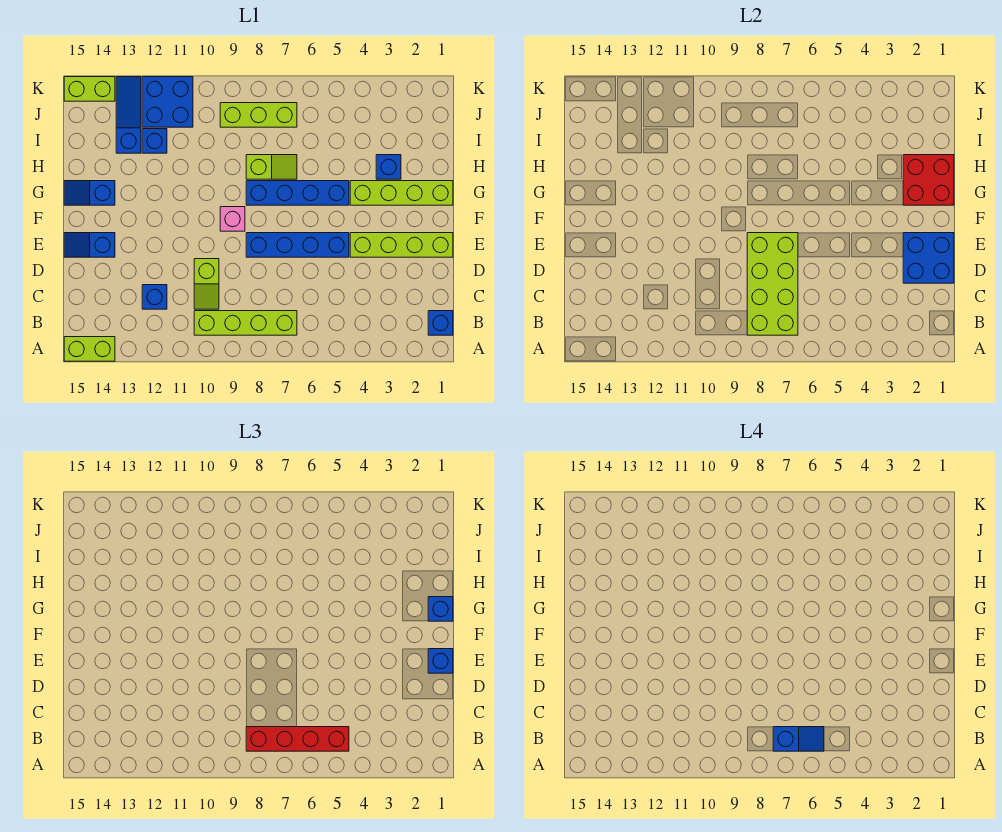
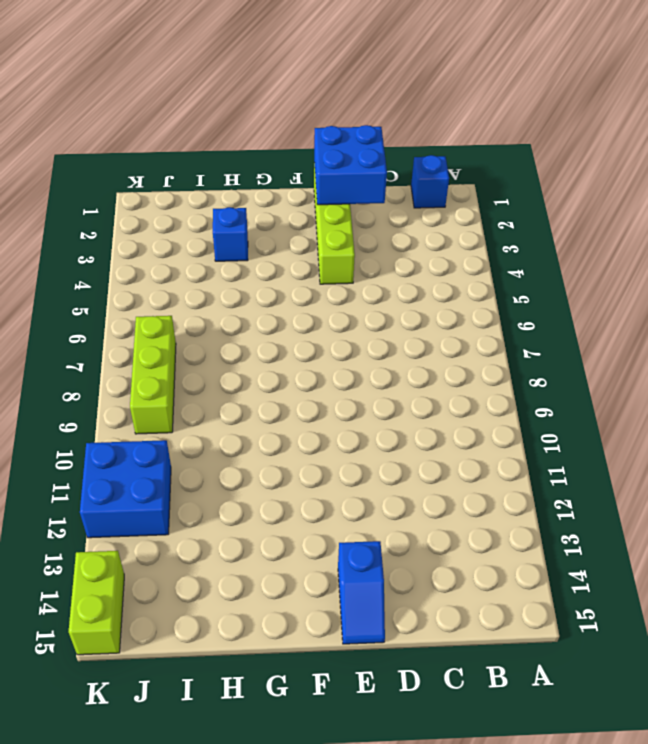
none -> lime 1x2 brick [64,337,115,361]
none -> lime 1x4 brick [194,311,297,335]
none -> lime 1x2 slope [194,259,219,309]

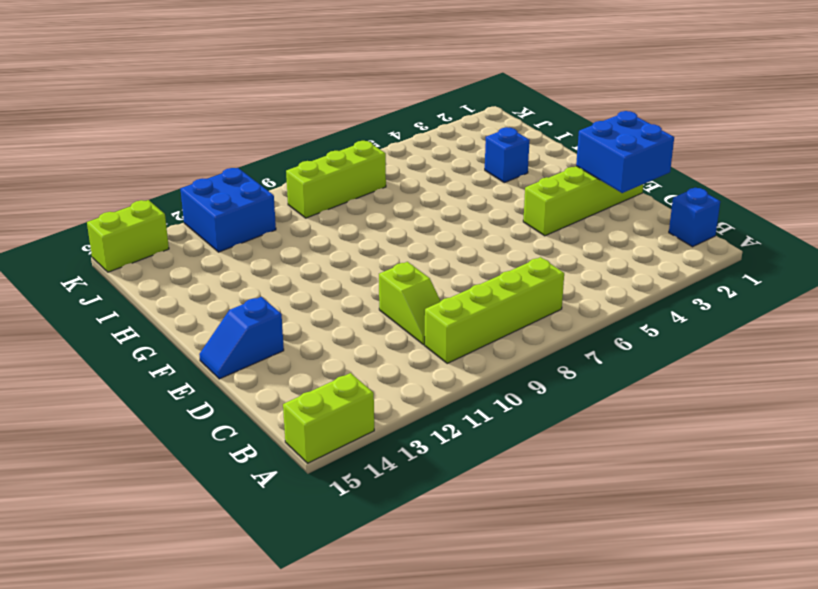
none -> blue 1x1 brick [142,285,167,309]
none -> blue 1x4 brick [246,233,349,257]
none -> pink 1x1 brick [220,207,245,231]

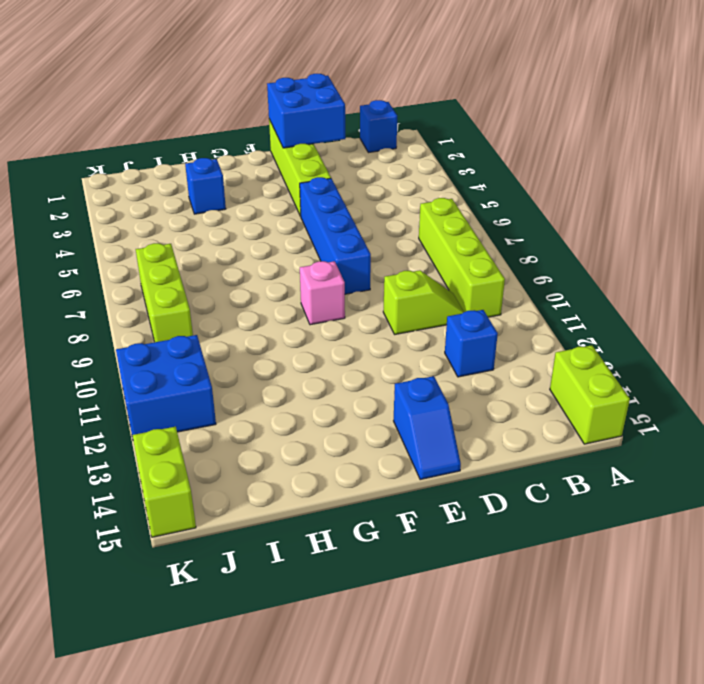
none -> lime 1x4 brick [350,181,453,205]
none -> blue 1x4 brick [246,181,349,205]
none -> blue 1x2 slope [64,181,115,205]

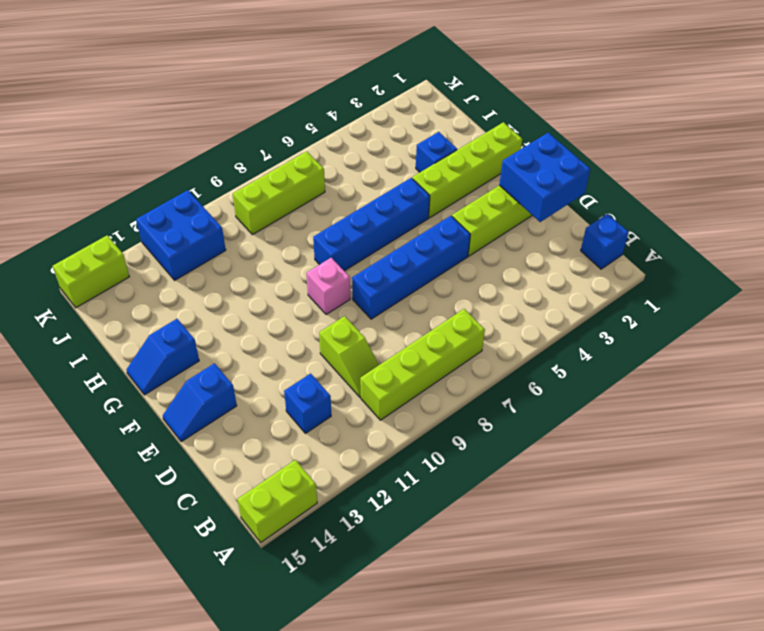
none -> lime 1x2 slope [246,155,297,179]
none -> blue 1x1 brick [142,129,167,153]
none -> blue 1x3 slope [116,77,141,153]

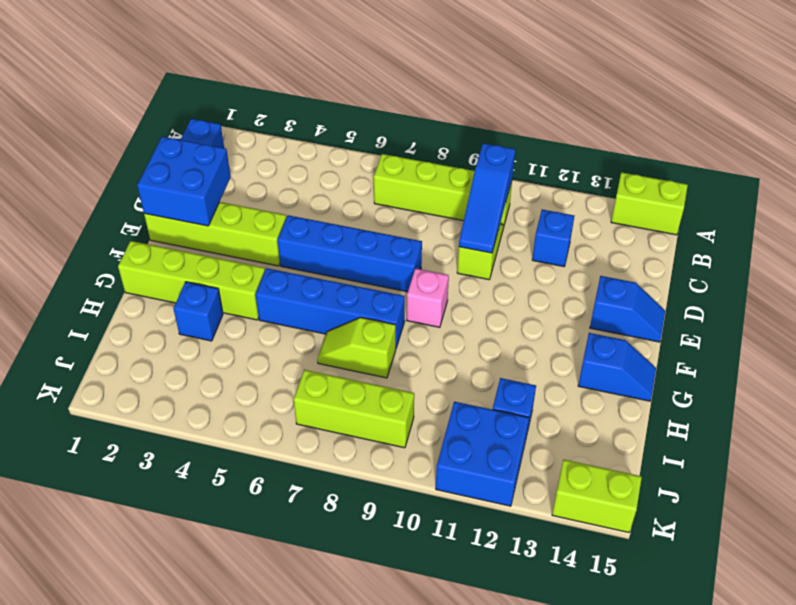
blue 1x3 slope [459,143,515,253] -> blue 1x3 slope moved to [116,77,141,153]
none -> lime 2x4 brick [747,233,798,335]
none -> red 2x2 brick [903,155,954,205]
none -> red 1x4 brick [246,727,349,751]

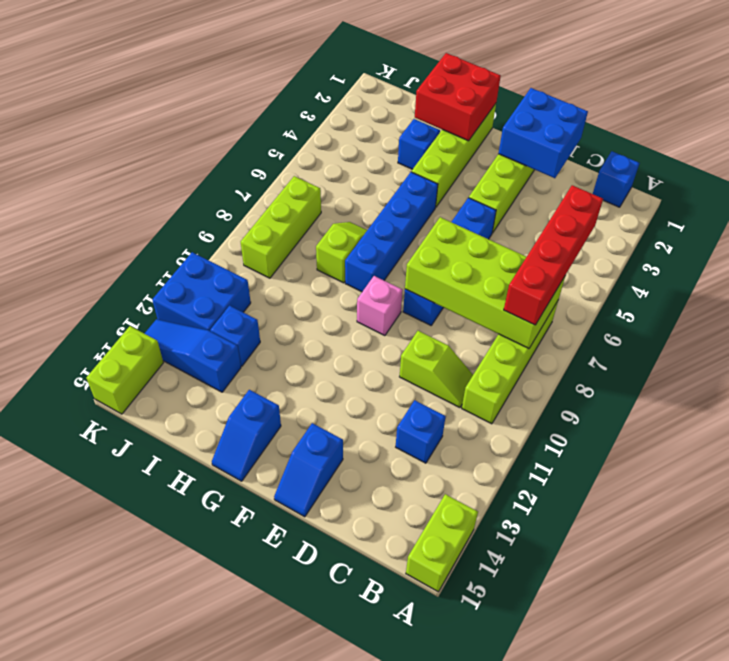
none -> blue 1x1 brick [428,649,453,673]
none -> blue 1x1 brick [428,597,453,621]
none -> blue 1x2 slope [773,727,824,751]

